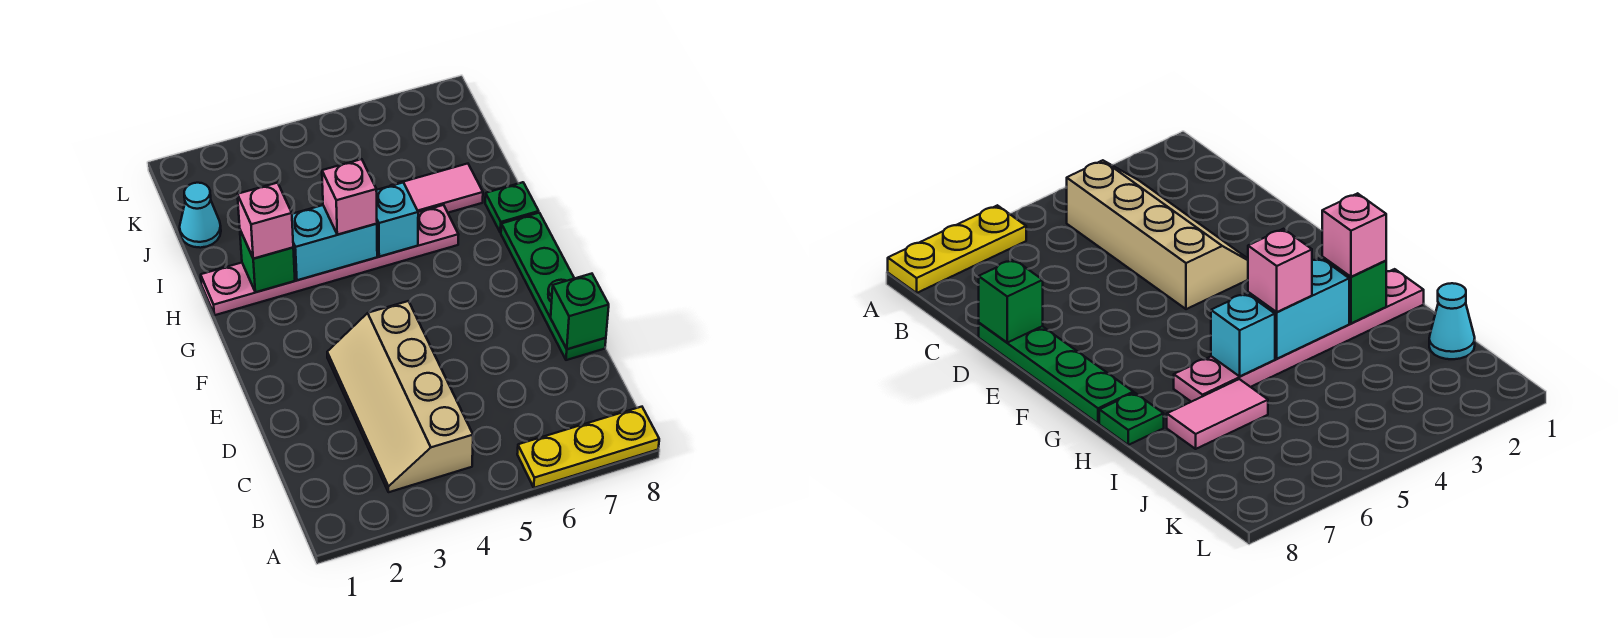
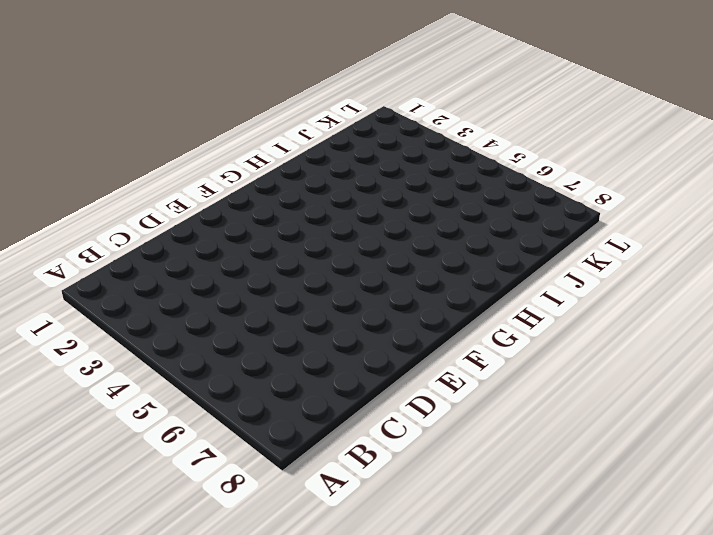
none -> yellow 1x3 plate [517,407,659,488]
none -> tan 2x4 slope [327,301,473,492]
none -> green 1x4 plate [501,213,606,360]

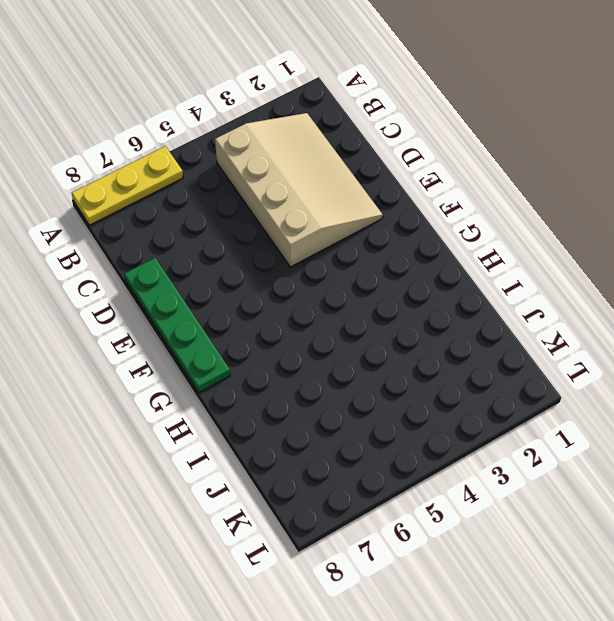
tan 3x4 slope [215,113,383,267] -> tan 2x4 slope [327,301,473,492]
none -> pink 1x6 plate [201,205,459,315]
none -> green 1x1 plate [485,182,539,233]
none -> pink 1x2 tile [391,164,483,213]

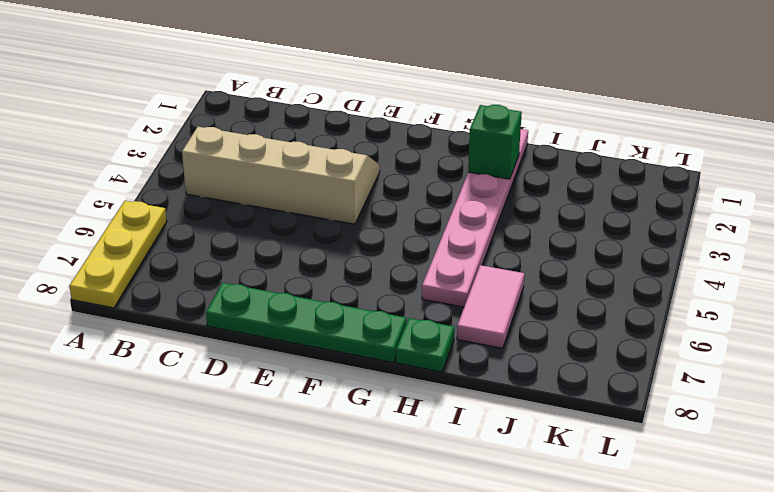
none -> cyan 1x1 cone [180,183,221,248]
none -> green 1x1 brick [551,274,609,349]
none -> cyan 1x2 brick [292,205,377,280]

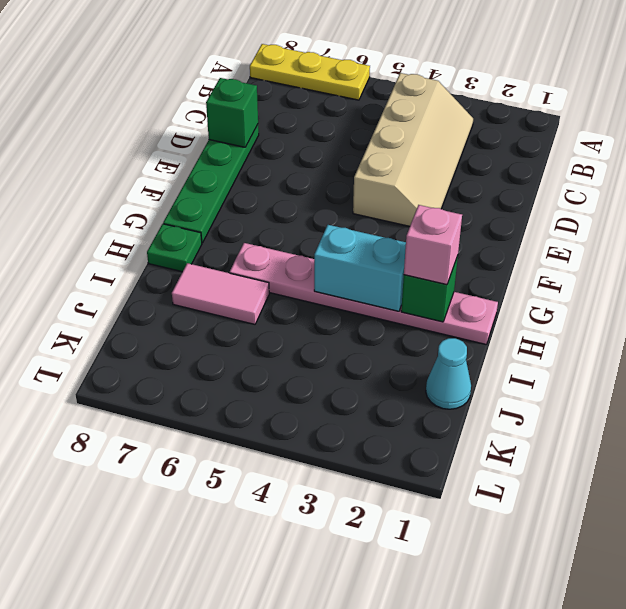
none -> cyan 1x1 brick [376,183,418,257]
none -> pink 1x1 brick [322,159,377,235]

